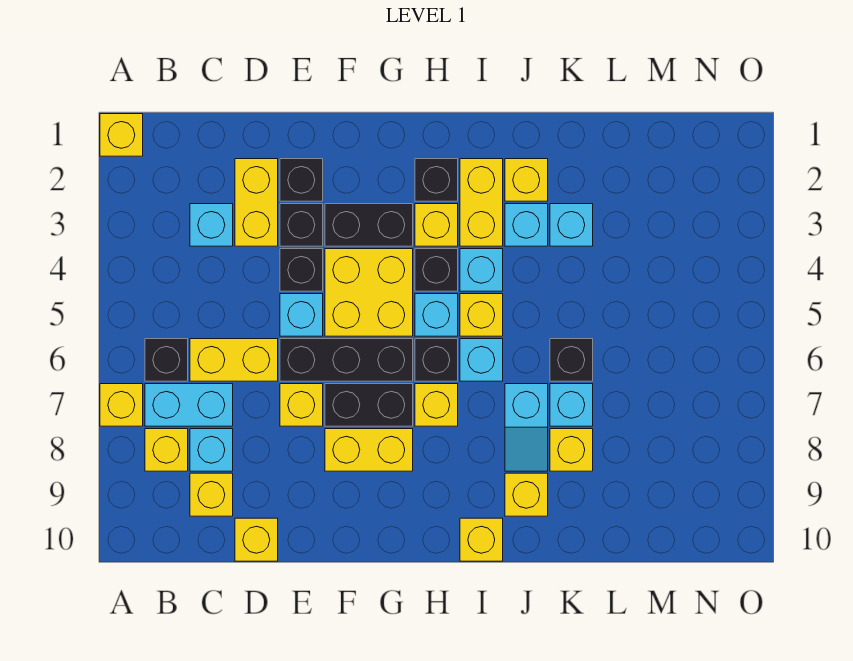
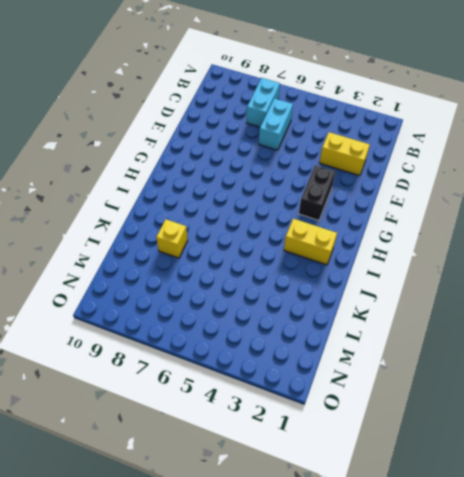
cyan 1x2 brick [259,98,293,150] -> yellow 1x2 brick [190,339,278,381]
none -> yellow 1x1 brick [100,114,143,156]
none -> yellow 1x1 brick [100,384,143,426]
none -> black 1x1 brick [145,339,188,381]
none -> yellow 1x1 brick [145,429,188,471]

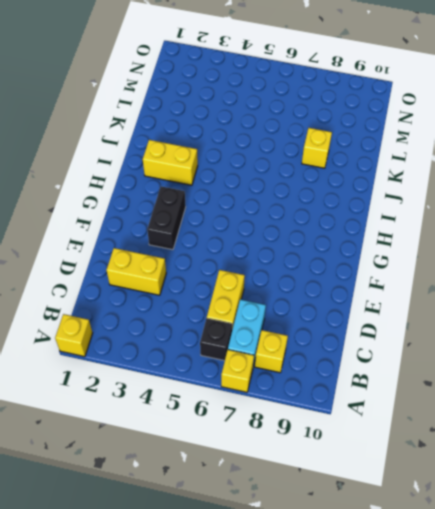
none -> cyan 1x1 brick [190,204,233,246]
none -> cyan 1x1 brick [190,429,233,471]
none -> yellow 1x1 brick [190,473,233,516]
none -> yellow 1x1 brick [235,518,278,561]

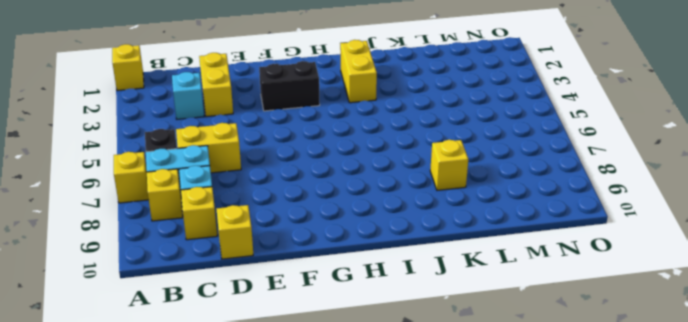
none -> black 1x1 brick [280,159,323,201]
none -> black 1x1 brick [280,204,323,246]
none -> black 1x1 brick [280,249,323,291]
none -> cyan 1x1 brick [280,294,323,336]

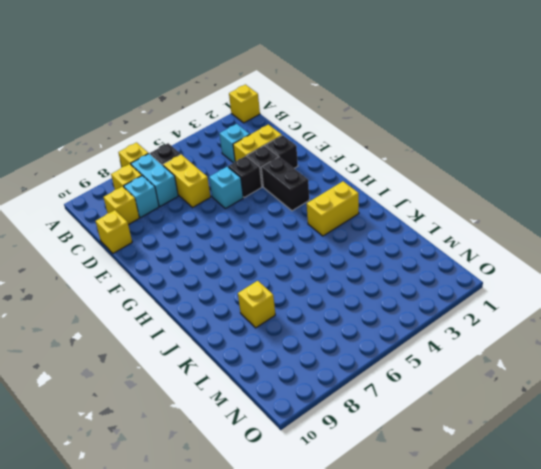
none -> black 1x3 brick [280,339,413,381]
none -> yellow 1x1 brick [280,384,323,426]
none -> yellow 2x2 brick [325,249,413,336]
none -> black 1x2 brick [325,384,413,426]

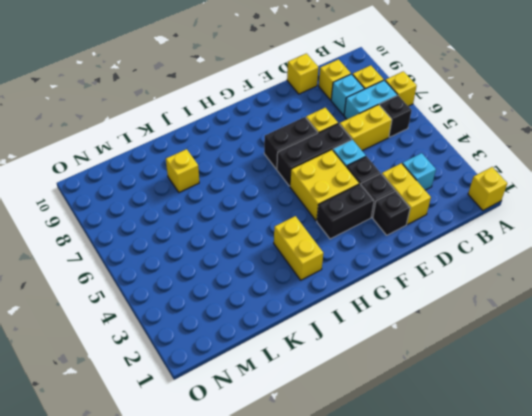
none -> yellow 1x2 brick [325,429,413,471]
none -> black 1x1 brick [415,159,458,201]
none -> yellow 1x1 brick [415,204,458,246]
none -> black 1x1 brick [415,249,458,291]

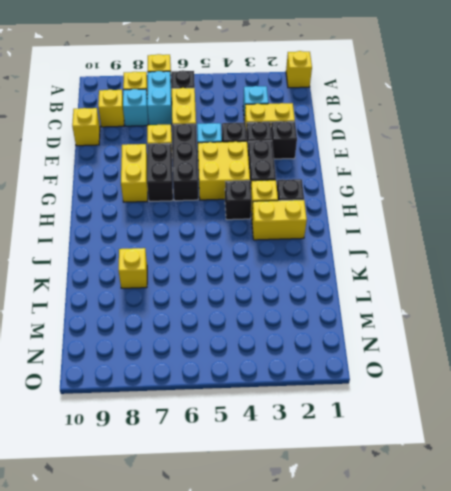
none -> cyan 1x1 brick [415,294,458,336]
none -> black 1x1 brick [415,339,458,381]
none -> yellow 1x1 brick [415,384,458,426]
none -> cyan 1x1 brick [460,249,503,291]

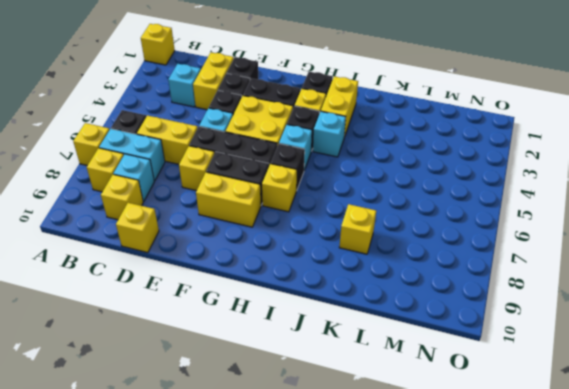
none -> yellow 1x1 brick [460,294,503,336]
none -> cyan 1x1 brick [460,339,503,381]
none -> yellow 1x1 brick [460,518,503,561]
none -> yellow 1x1 brick [505,159,548,201]

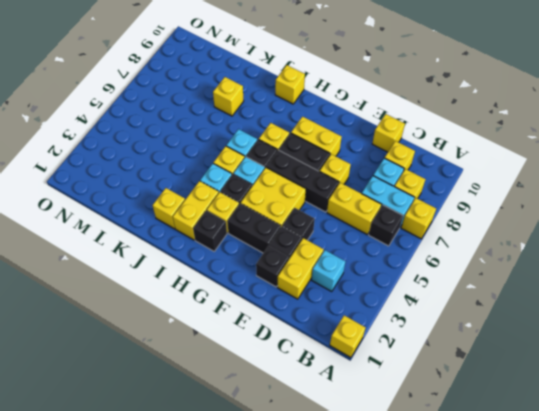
none -> cyan 1x1 brick [280,294,323,336]
none -> cyan 1x1 brick [505,204,548,246]
none -> cyan 1x2 slope [505,384,548,471]
none -> yellow 1x1 brick [505,473,548,516]

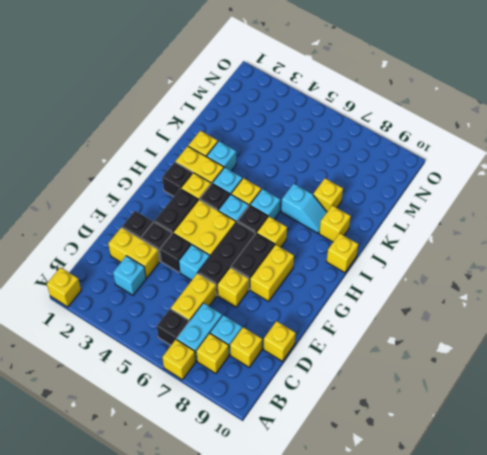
none -> cyan 1x1 brick [550,204,593,246]
none -> black 1x1 brick [550,339,593,381]
none -> cyan 1x1 brick [550,384,593,426]

